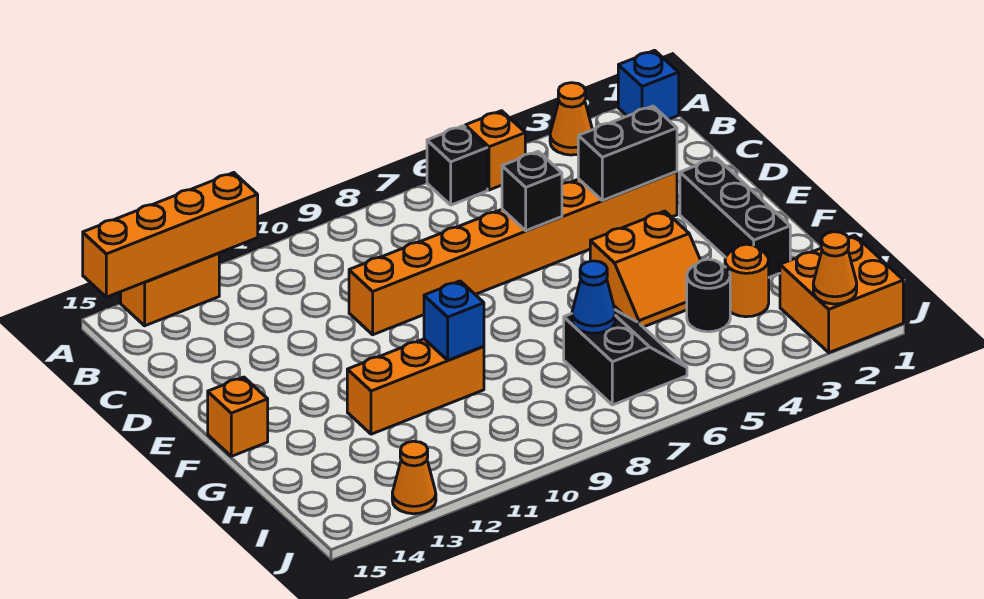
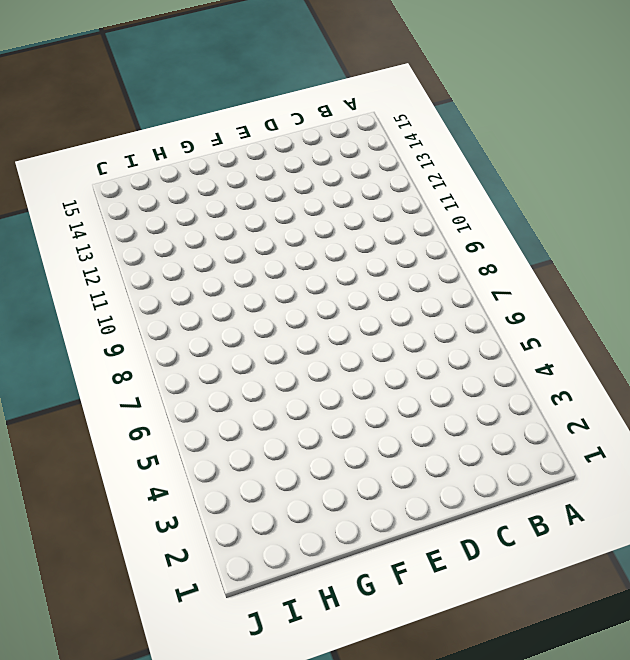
none -> blue 1x1 brick [618,50,679,119]
none -> orange 1x1 cone [550,83,592,155]
none -> orange 1x1 brick [465,111,525,190]

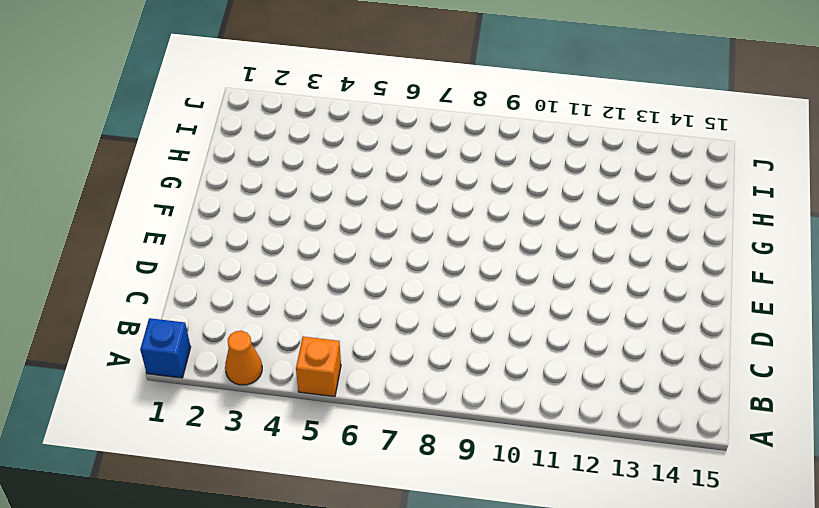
none -> black 1x1 brick [427,126,487,205]
none -> orange 1x2 brick [121,253,219,326]
none -> orange 1x8 brick [349,172,677,335]

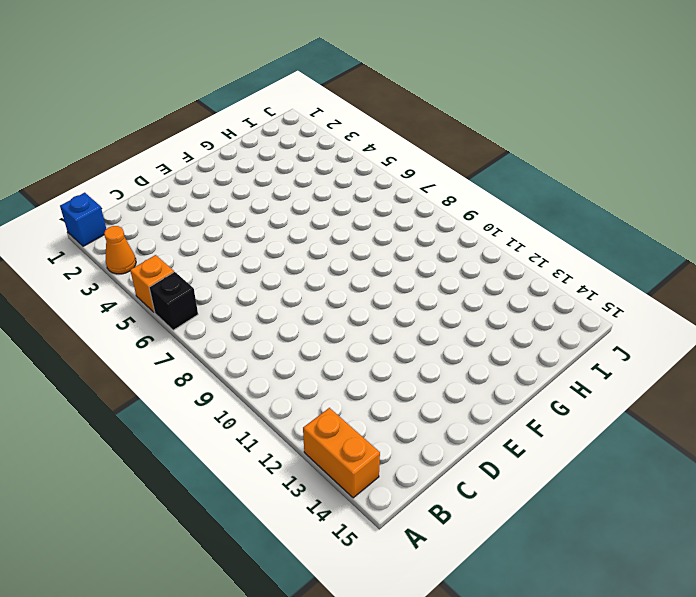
none -> orange 1x8 brick [349,172,677,335]
none -> black 1x3 brick [680,158,790,277]
none -> orange 2x2 slope [590,211,701,327]

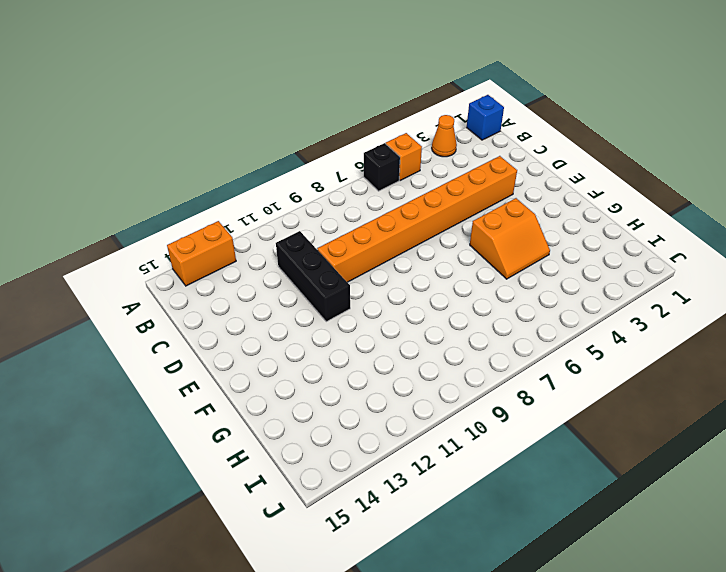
black 1x3 brick [276,231,350,322] -> black 1x3 brick moved to [680,158,790,277]
none -> orange 1x1 brick [208,377,268,456]
none -> orange 1x3 brick [347,339,484,434]
none -> orange 1x1 round brick [725,244,769,317]

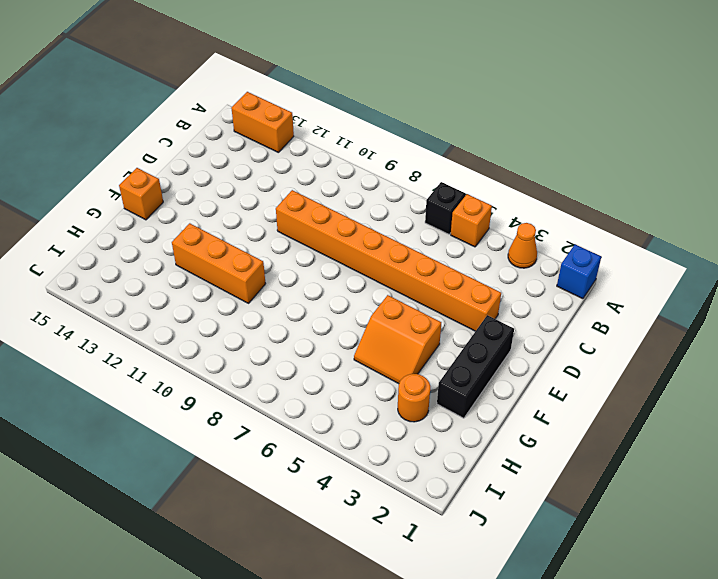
none -> black 1x1 round brick [687,259,730,332]
none -> black 2x2 slope [564,310,687,405]
none -> orange 2x2 brick [780,235,903,353]

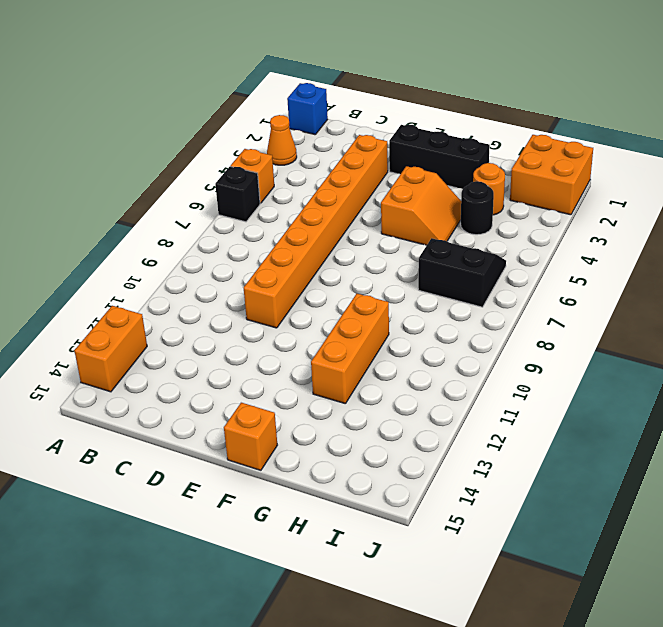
none -> orange 1x1 cone [392,441,436,514]
none -> orange 1x4 brick [83,173,258,297]
none -> black 1x2 brick [578,106,677,200]

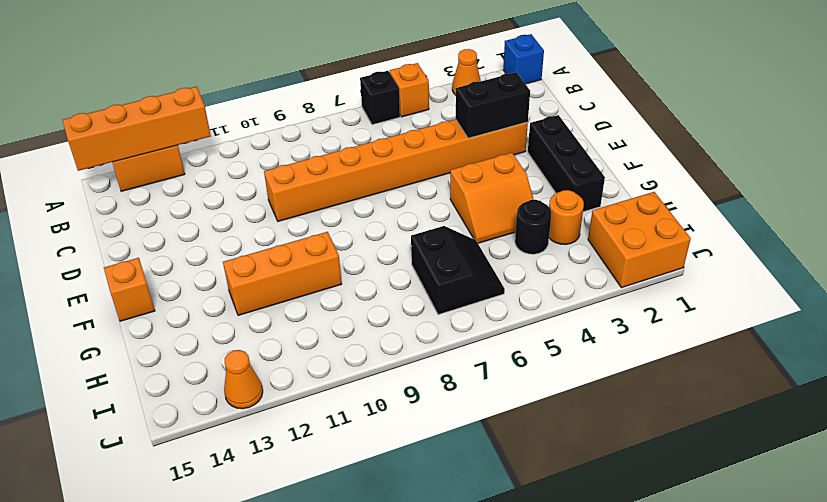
none -> black 1x1 brick [502,151,562,231]
none -> blue 1x1 brick [424,281,484,360]
none -> blue 1x1 cone [572,261,615,333]

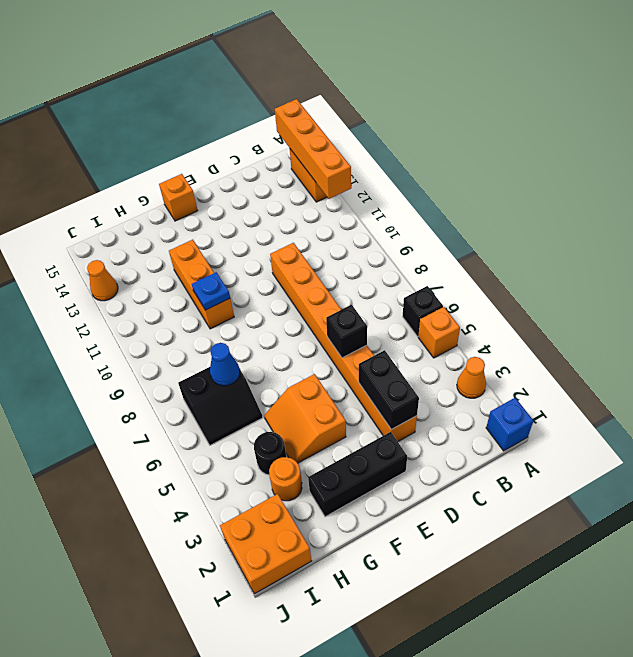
blue 1x1 plate [192,272,230,310] -> blue 1x1 brick [424,281,484,360]
none -> orange 1x1 cone [813,232,857,304]

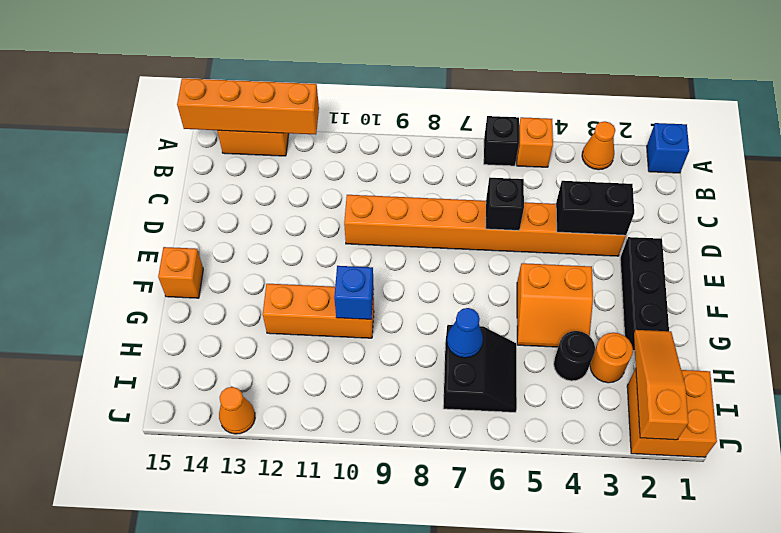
orange 1x3 slope [634,330,689,440] -> orange 1x1 cone [813,232,857,304]

